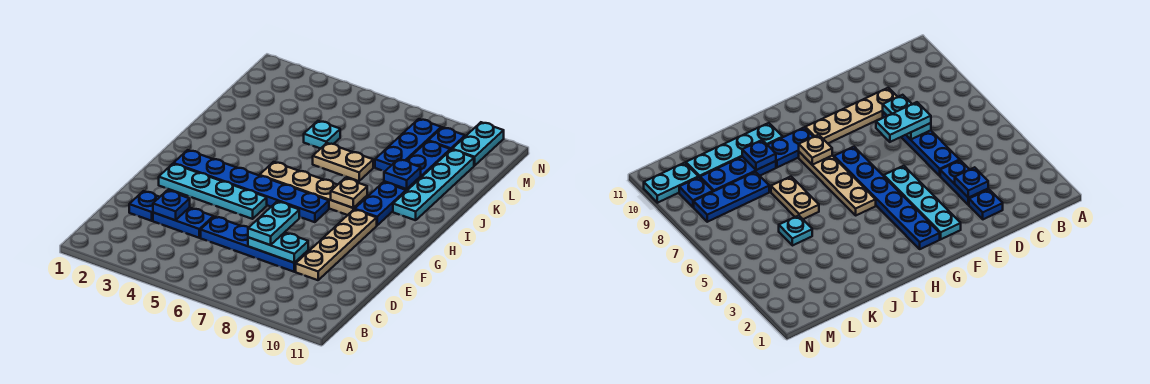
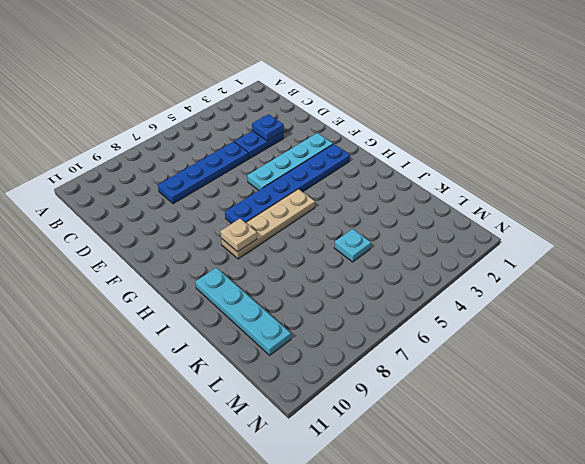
none -> blue 1x1 plate [129,191,159,221]
none -> tan 1x4 plate [296,210,377,280]
none -> blue 1x2 plate [355,182,406,225]

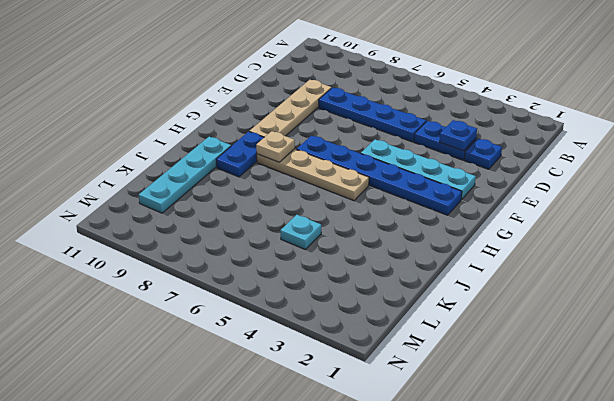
none -> tan 1x2 plate [313,143,373,181]
none -> blue 1x3 plate [384,141,450,191]
none -> blue 1x3 plate [375,119,441,171]

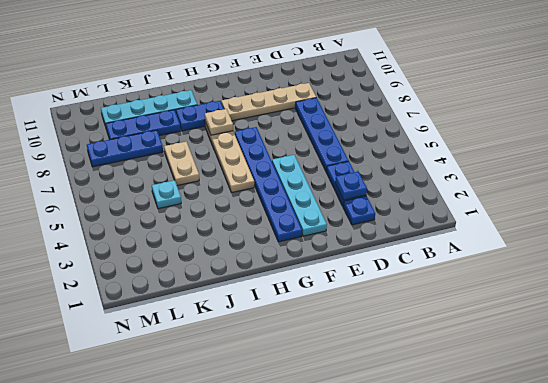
none -> blue 1x1 plate [428,127,465,150]
none -> cyan 1x2 plate [452,122,504,166]
none -> cyan 1x2 plate [248,232,308,263]

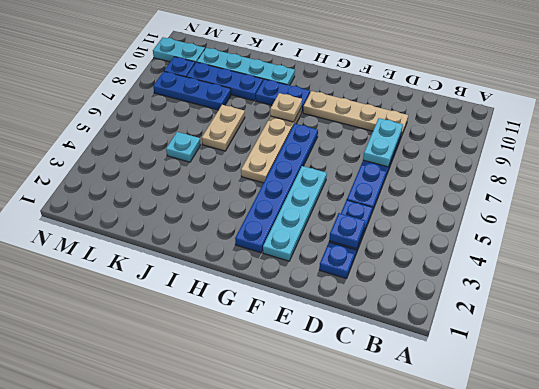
none -> blue 1x1 plate [384,159,421,189]
none -> cyan 1x2 plate [248,202,299,245]

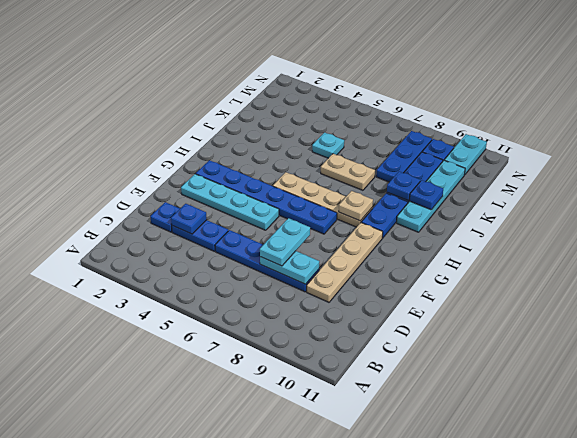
blue 1x1 plate [409,180,443,210] -> none

